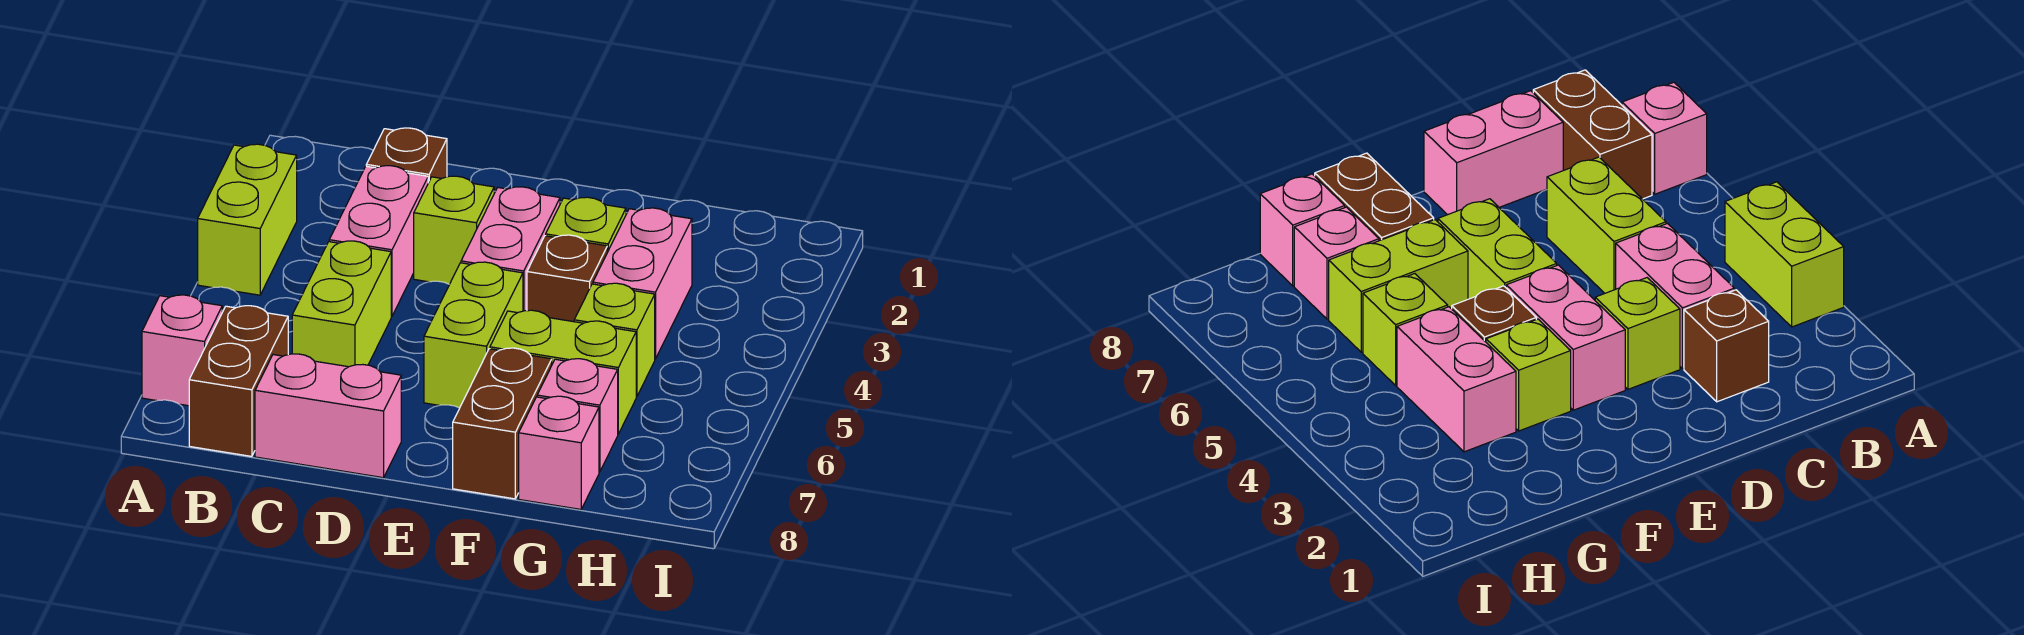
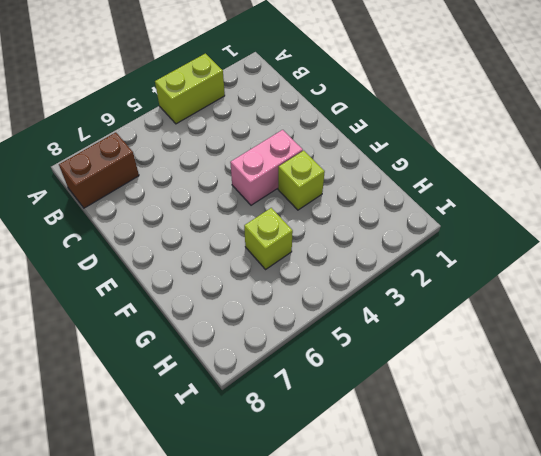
none -> pink 1x1 brick [142,295,222,406]
none -> brown 1x1 brick [366,128,447,183]
none -> pink 1x2 brick [329,166,428,316]

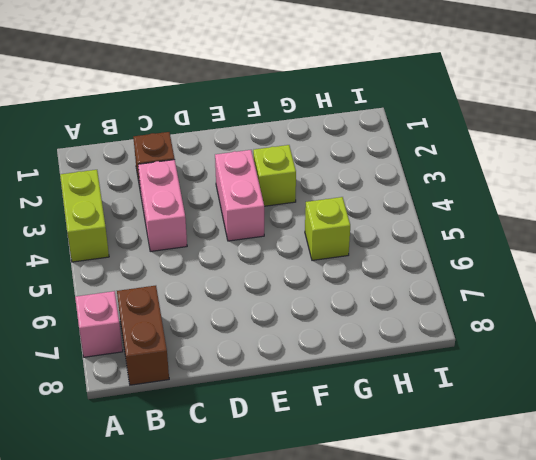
none -> lime 1x2 brick [292,241,391,367]
none -> pink 1x2 brick [255,354,401,478]
none -> lime 1x1 brick [414,176,494,284]

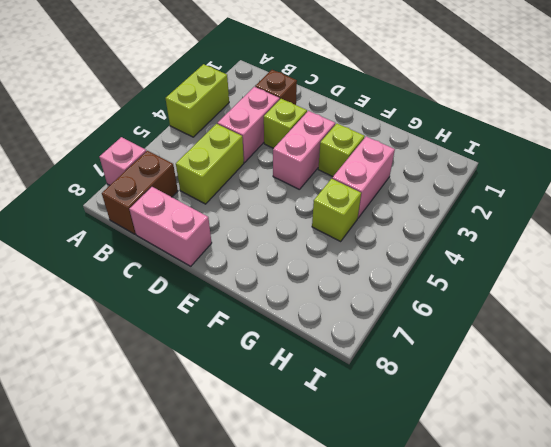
none -> lime 1x2 brick [424,262,523,408]
none -> brown 1x1 brick [527,235,607,322]
none -> lime 1x2 brick [490,310,636,434]

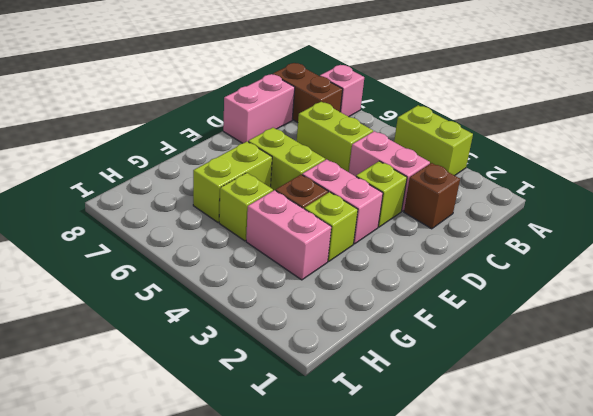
none -> brown 1x2 brick [453,348,552,499]
none -> pink 1x1 brick [537,359,618,472]
none -> pink 1x1 brick [519,396,599,509]

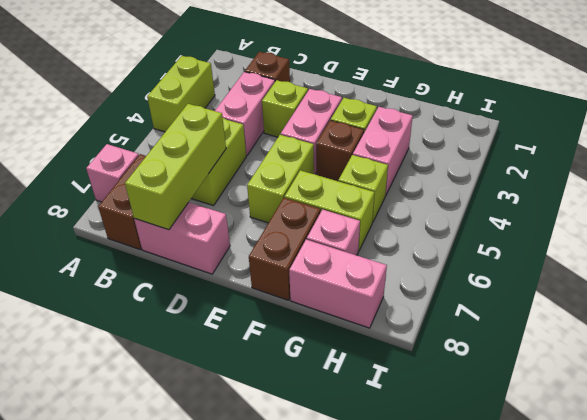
lime 1x3 brick [125,104,226,230] -> none
pink 1x2 brick [289,239,387,328] -> pink 1x1 brick [519,396,599,509]

